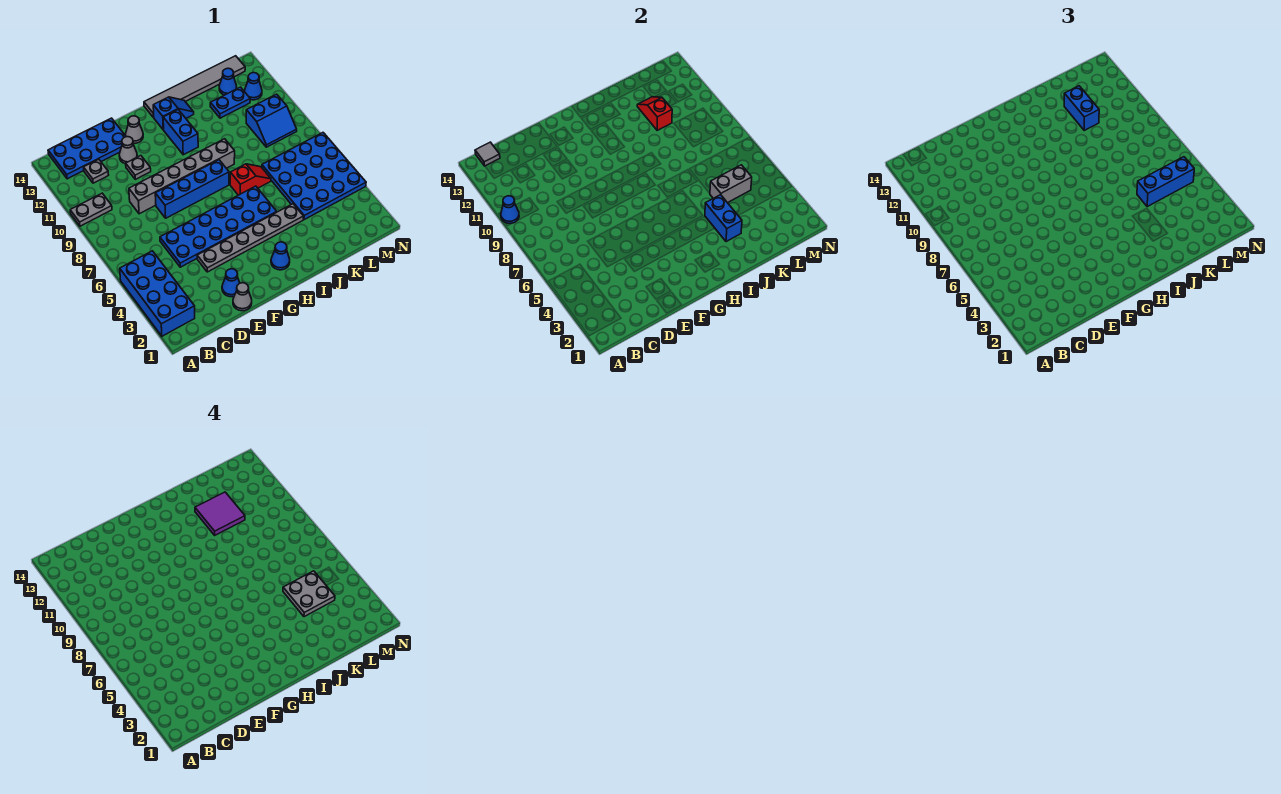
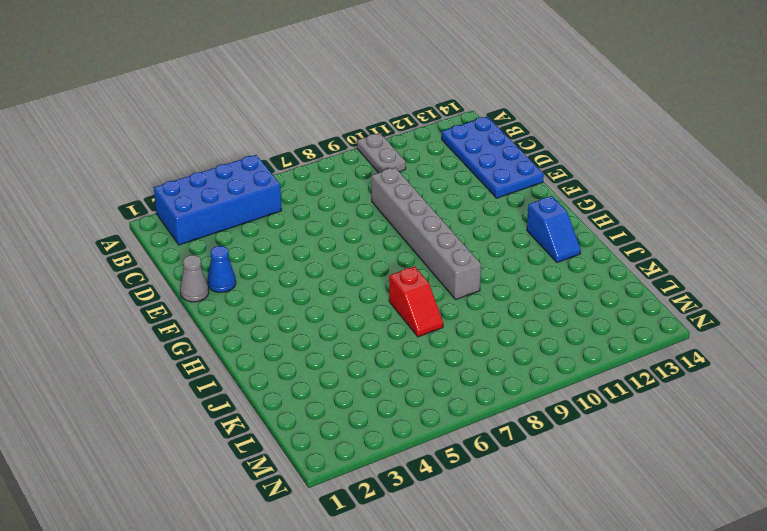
none -> grey 1x1 plate [84,159,108,183]
none -> blue 2x6 plate [160,186,277,267]
none -> grey 1x6 plate [197,204,303,272]
none -> blue 1x4 brick [155,160,229,218]

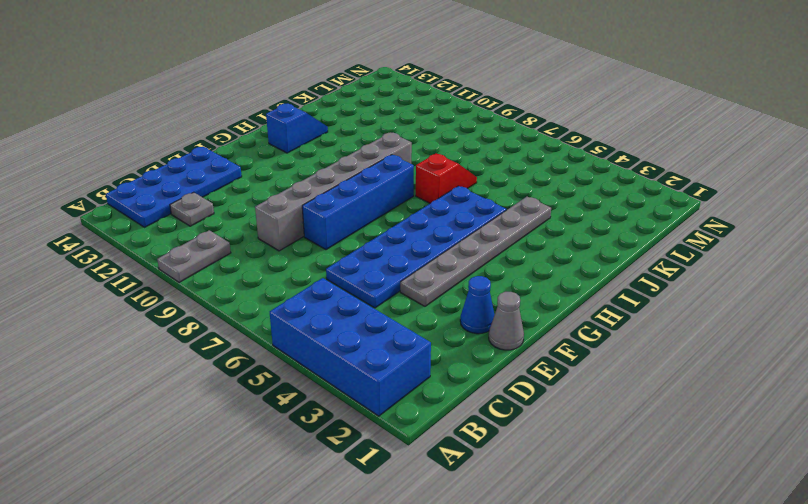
none -> grey 1x1 plate [126,156,151,179]
none -> grey 1x1 cone [119,137,137,164]
none -> grey 1x1 cone [126,116,143,143]
none -> blue 1x1 cone [271,242,290,270]

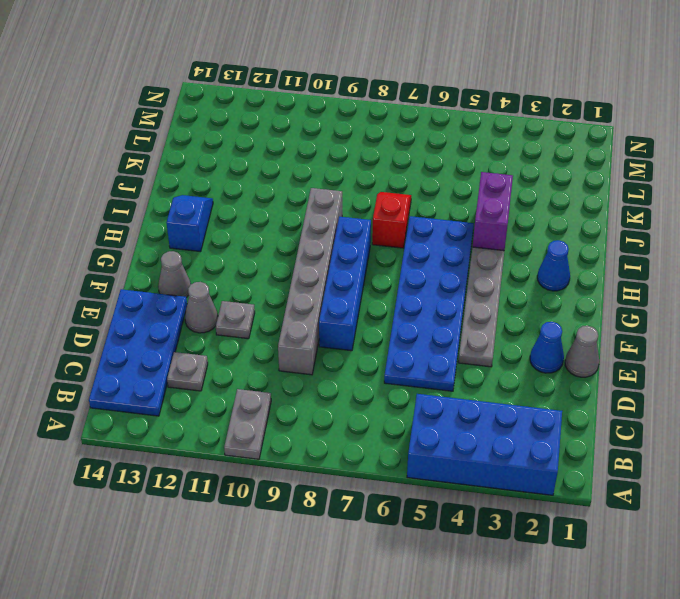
purple 1x2 brick [473,172,513,251] -> blue 1x2 brick [705,195,742,242]
none -> blue 1x2 brick [163,110,198,155]
none -> grey 1x6 tile [144,56,245,117]
none -> blue 4x4 plate [262,133,366,220]
none -> blue 1x2 plate [210,87,250,118]

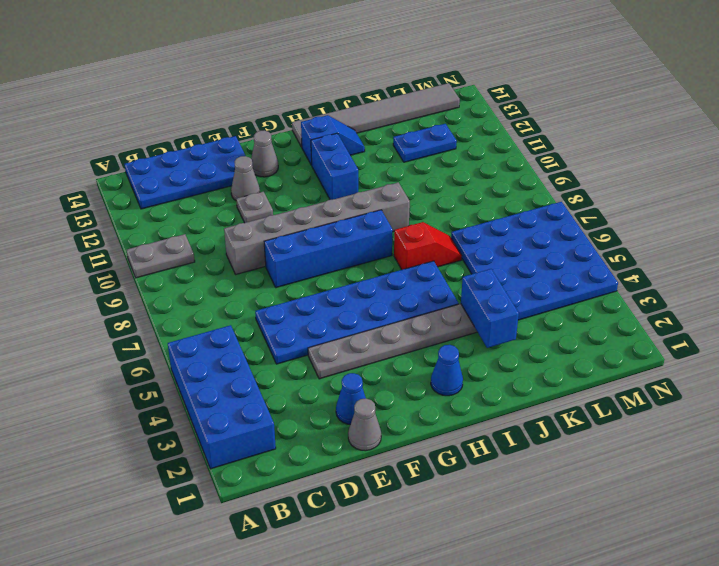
none -> grey 1x1 plate [84,159,108,183]
none -> blue 2x2 slope [246,94,297,147]
none -> blue 1x1 cone [219,68,237,95]
none -> blue 1x1 cone [245,73,262,100]

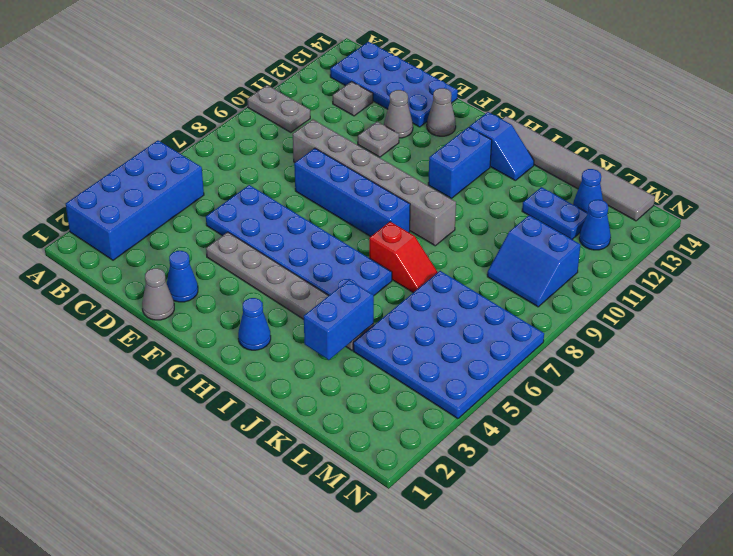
none -> blue 1x1 cone [501,196,519,223]
none -> grey 1x1 tile [475,142,500,166]
none -> grey 1x2 brick [710,165,752,203]
none -> red 1x2 slope [637,97,672,130]

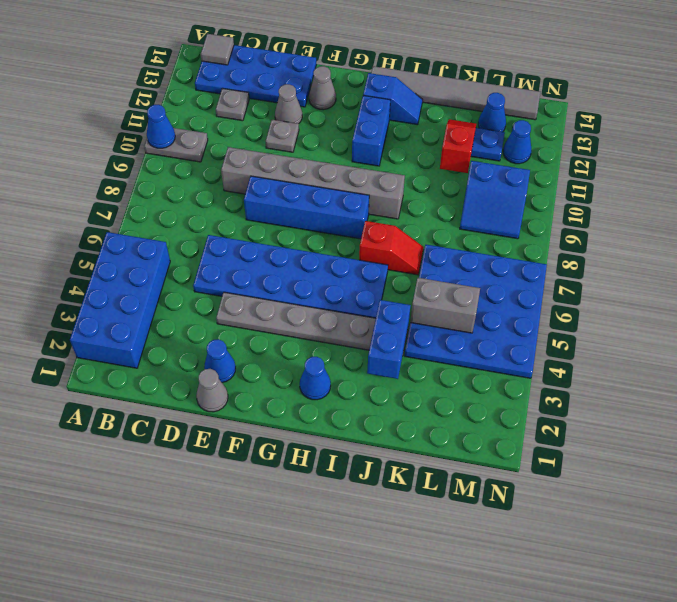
none -> blue 1x3 brick [1137,157,1194,206]
none -> blue 1x2 brick [1064,86,1099,130]
none -> purple 2x2 tile [195,492,245,535]
none -> grey 2x2 plate [283,571,335,617]

